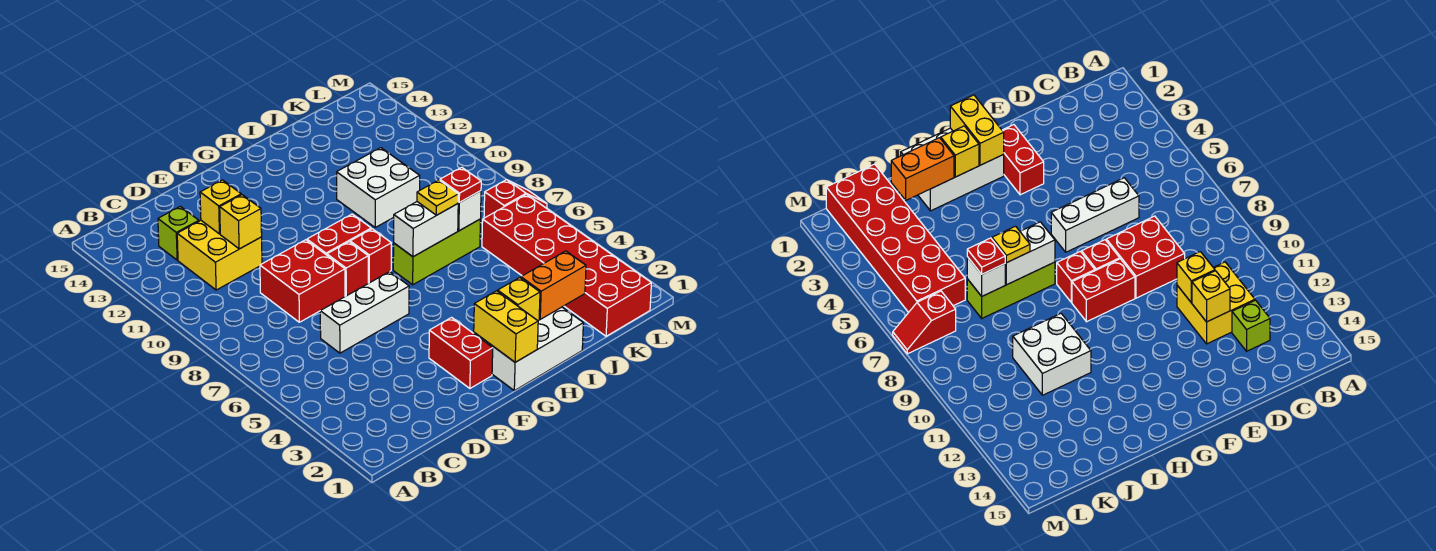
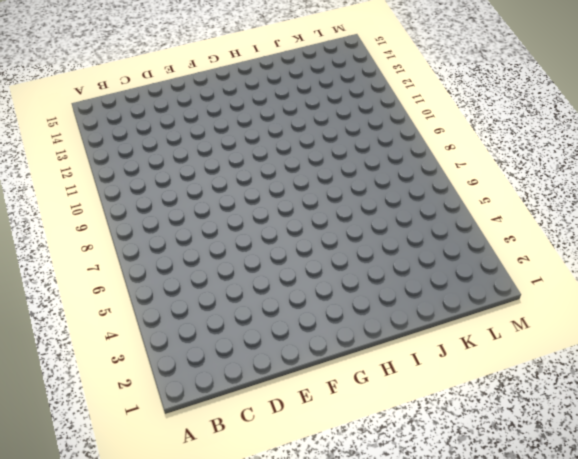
none -> yellow 2x2 brick [177,221,262,290]
none -> lime 1x1 brick [158,206,199,260]
none -> white 1x3 brick [320,272,409,353]

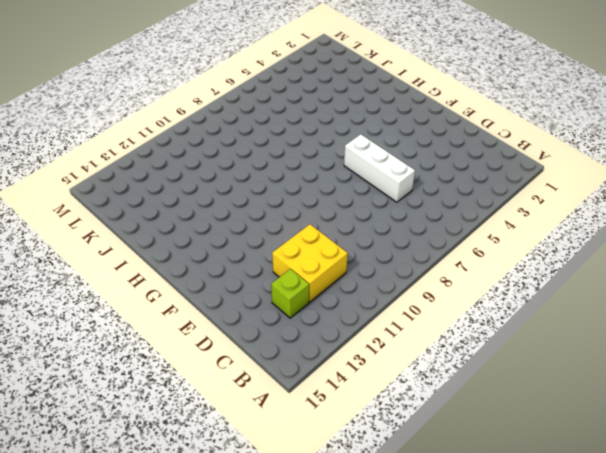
none -> red 2x2 brick [260,240,345,322]
none -> red 1x2 brick [429,317,493,388]
none -> red 1x1 brick [327,242,368,296]

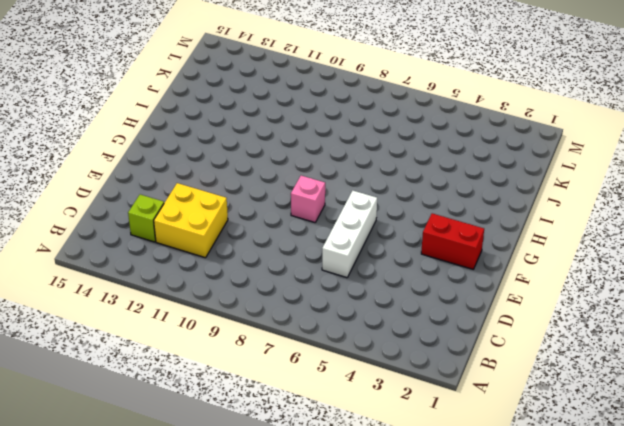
pink 1x1 brick [291,176,325,222] -> red 1x1 brick [327,242,368,296]
none -> red 2x2 brick [260,240,345,322]
none -> red 1x2 brick [307,214,371,255]
none -> white 2x3 brick [474,307,583,391]

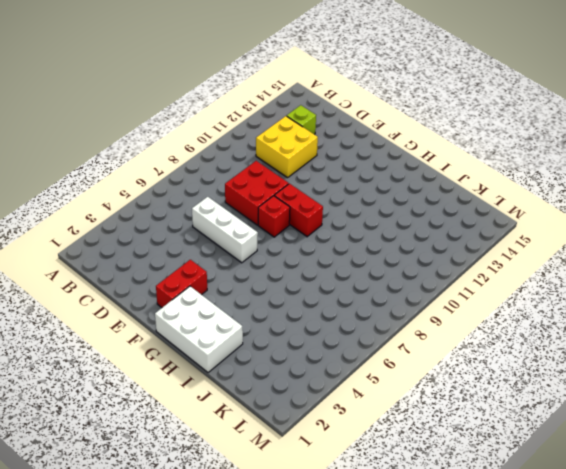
none -> red 1x1 brick [350,229,391,283]
none -> lime 1x3 brick [393,219,480,285]
none -> white 2x2 brick [337,148,420,227]

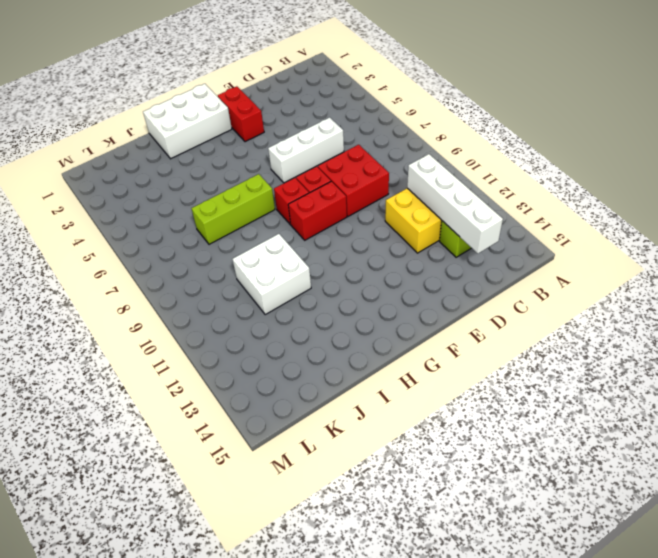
white 1x4 brick [407,154,503,253] -> none
none -> red 2x6 brick [482,194,651,336]
none -> red 1x2 slope [484,180,547,218]
none -> yellow 1x1 brick [220,195,262,249]

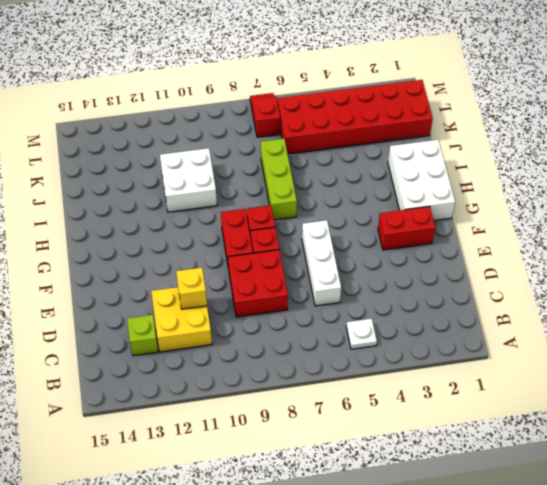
white 1x1 plate [346,319,377,349] -> none
none -> yellow 1x1 brick [200,180,241,234]
none -> yellow 1x2 brick [474,291,538,362]
none -> yellow 1x1 brick [498,278,540,321]

